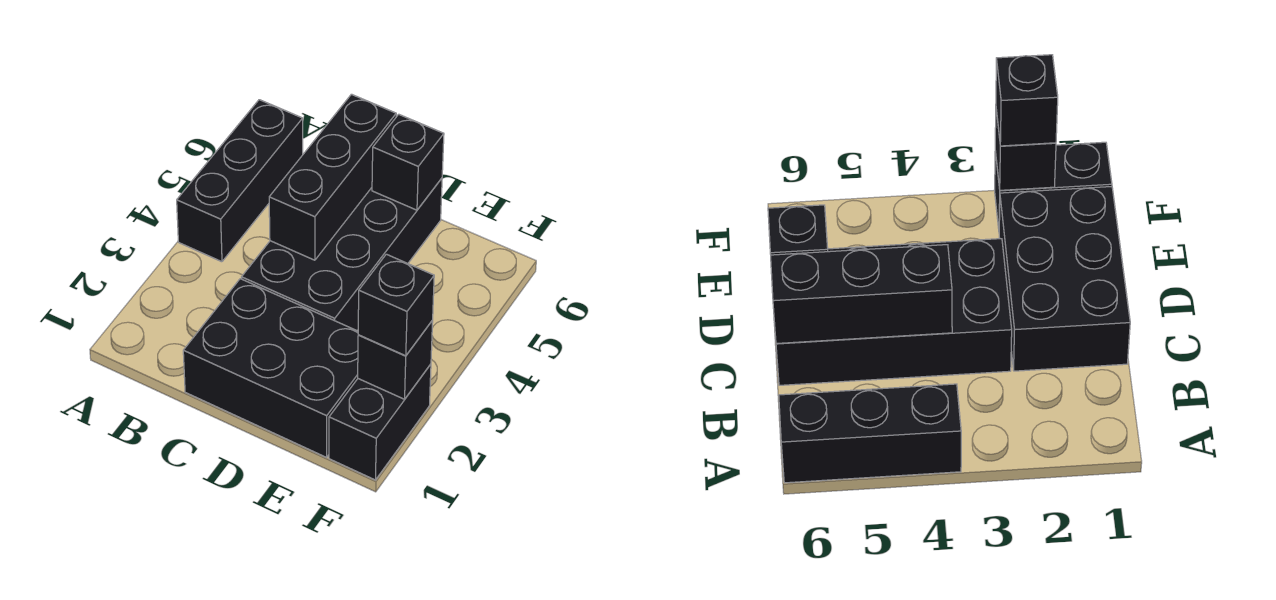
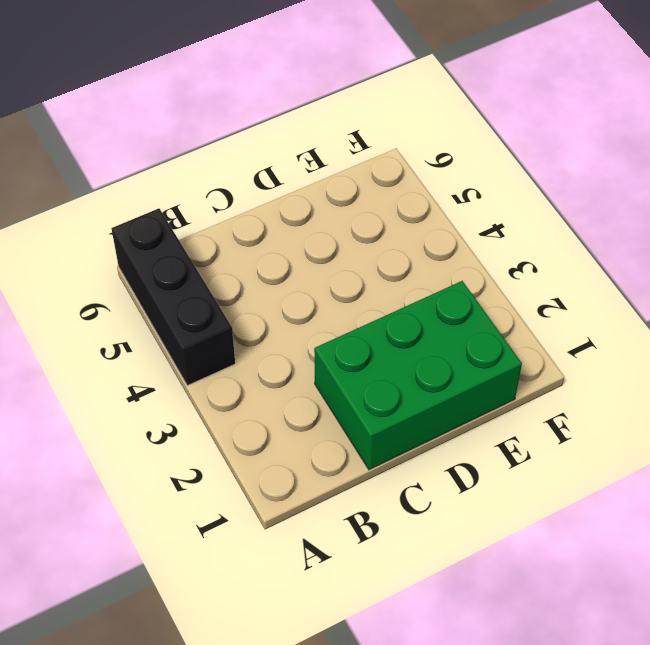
green 2x3 brick [314,281,522,470] -> black 2x3 brick [183,279,358,457]
none -> black 2x4 brick [242,178,442,331]
none -> black 1x2 brick [329,364,431,480]

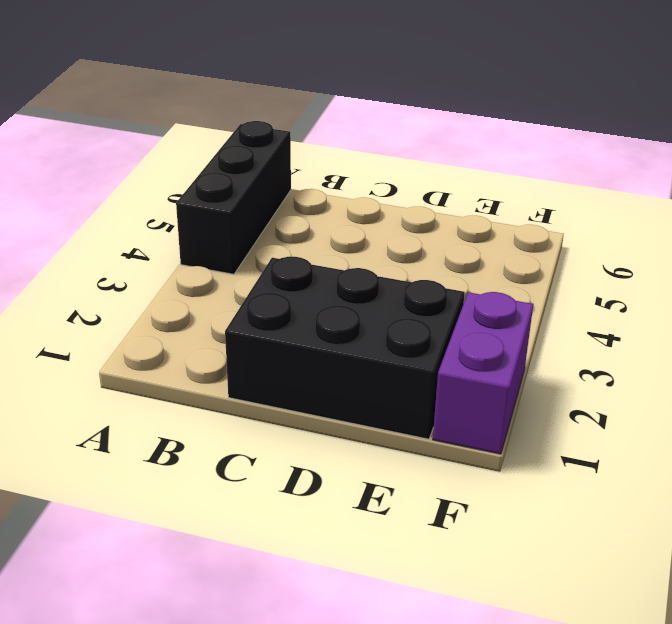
purple 1x2 brick [433,292,533,454] -> black 1x2 brick [329,364,431,480]
none -> black 2x4 brick [242,178,442,331]
none -> black 1x3 brick [269,94,396,260]

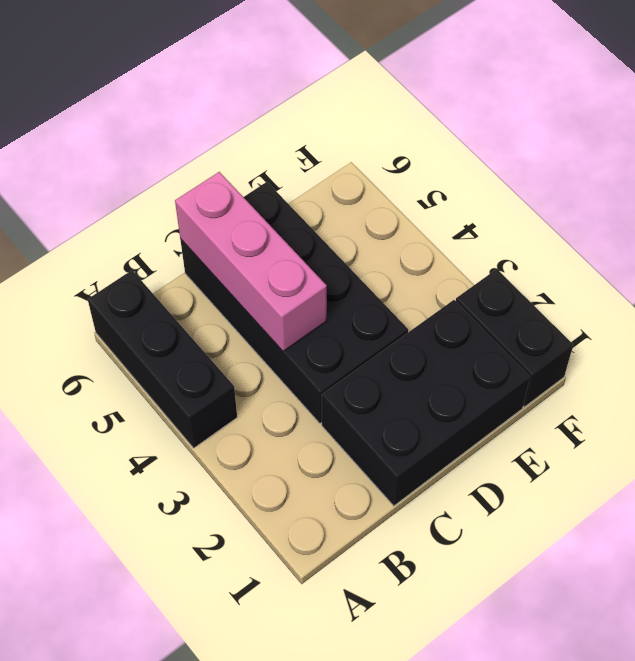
pink 1x3 brick [175,172,327,351] -> black 1x3 brick [269,94,396,260]
none -> black 1x1 brick [372,114,444,210]
none -> black 1x1 brick [358,320,433,399]

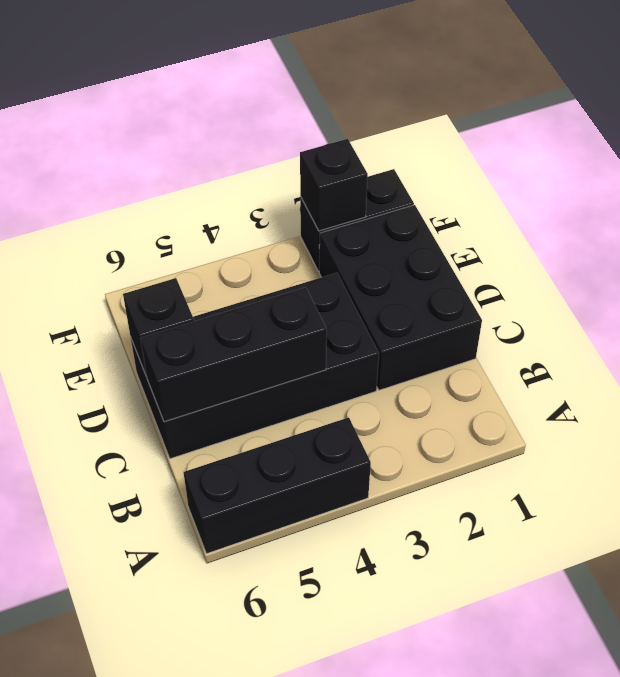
none -> black 1x1 brick [358,254,434,356]

